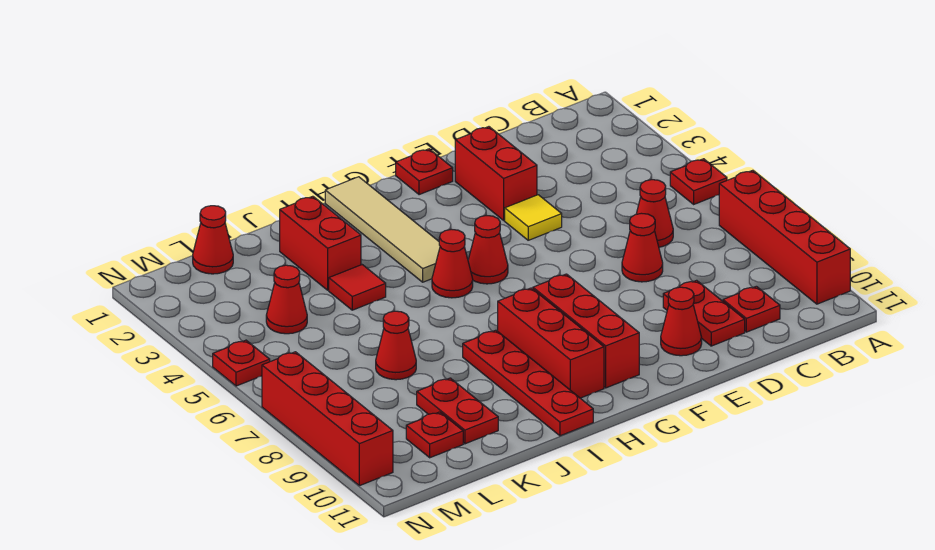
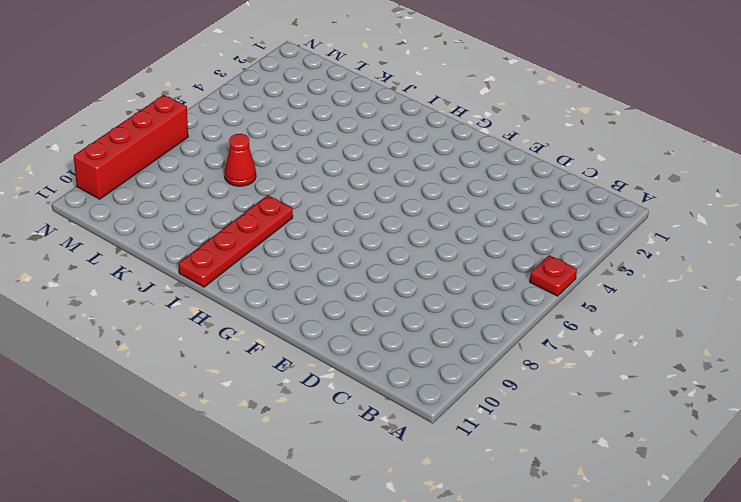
none -> red 1x4 brick [719,170,850,304]
none -> red 1x1 cone [636,180,673,247]
none -> red 1x1 plate [723,286,780,332]

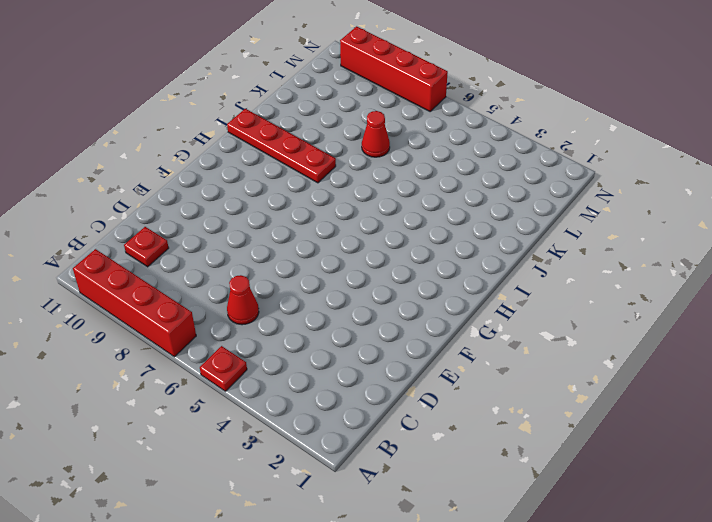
none -> red 1x1 cone [622,213,663,282]
none -> red 1x2 plate [663,280,745,346]
none -> red 1x2 brick [455,127,537,220]

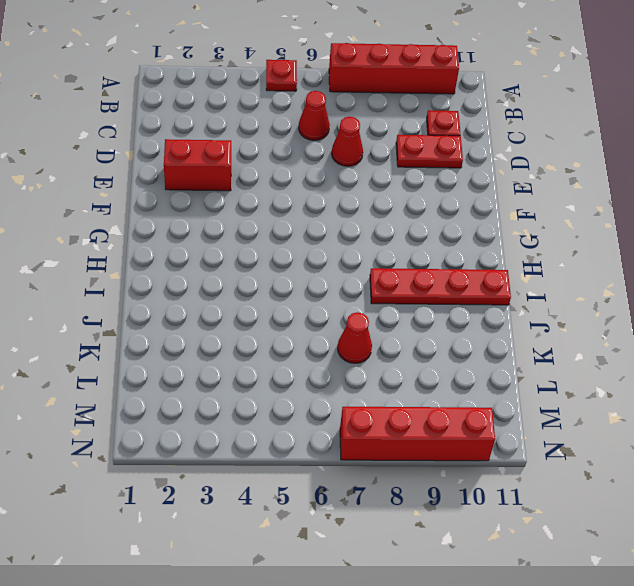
none -> yellow 1x1 tile [505,195,562,240]
none -> red 1x1 cone [661,287,702,356]
none -> red 1x1 plate [396,149,453,195]

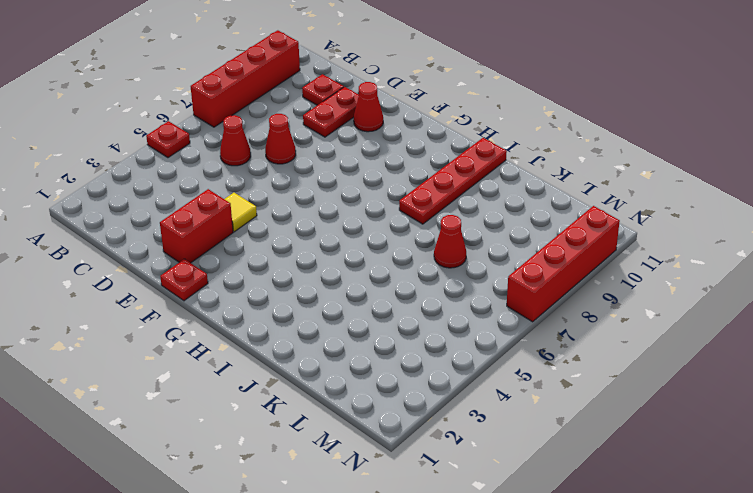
none -> red 1x1 cone [468,215,508,284]
none -> red 1x3 brick [533,274,639,388]
none -> tan 1x4 tile [325,177,440,282]

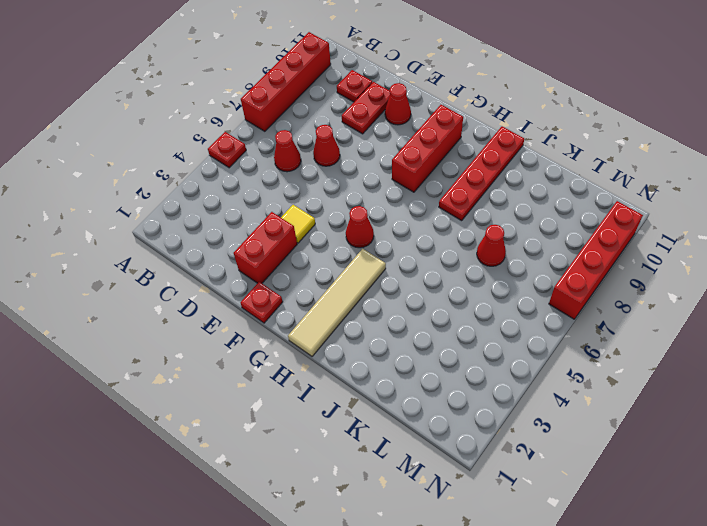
none -> red 1x1 cone [432,229,473,298]
none -> red 1x3 brick [498,288,604,398]
none -> red 1x2 brick [280,196,361,290]

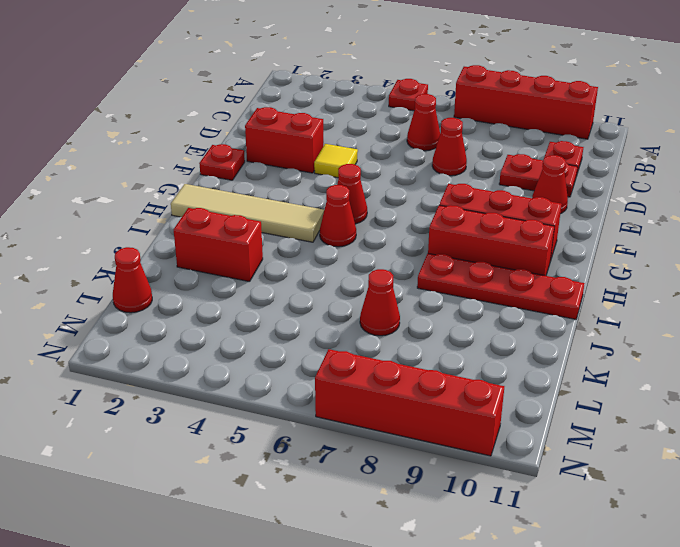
none -> red 1x1 tile [329,265,386,310]
none -> red 1x2 plate [417,378,498,444]
none -> red 1x1 cone [266,265,307,334]

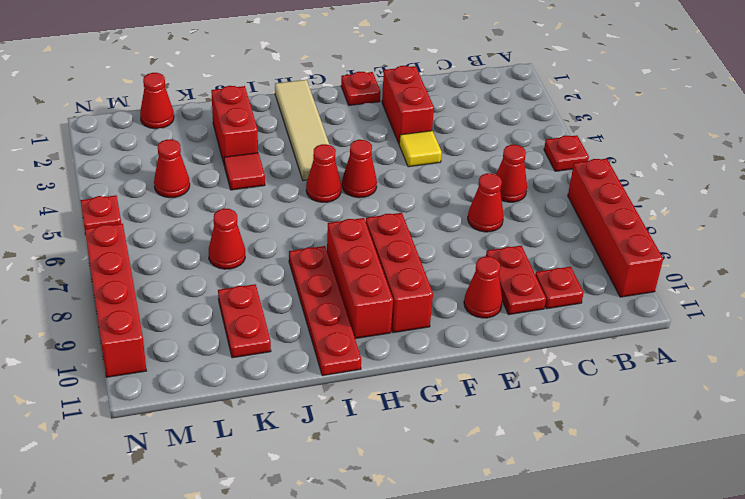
none -> red 1x1 plate [406,412,463,458]

